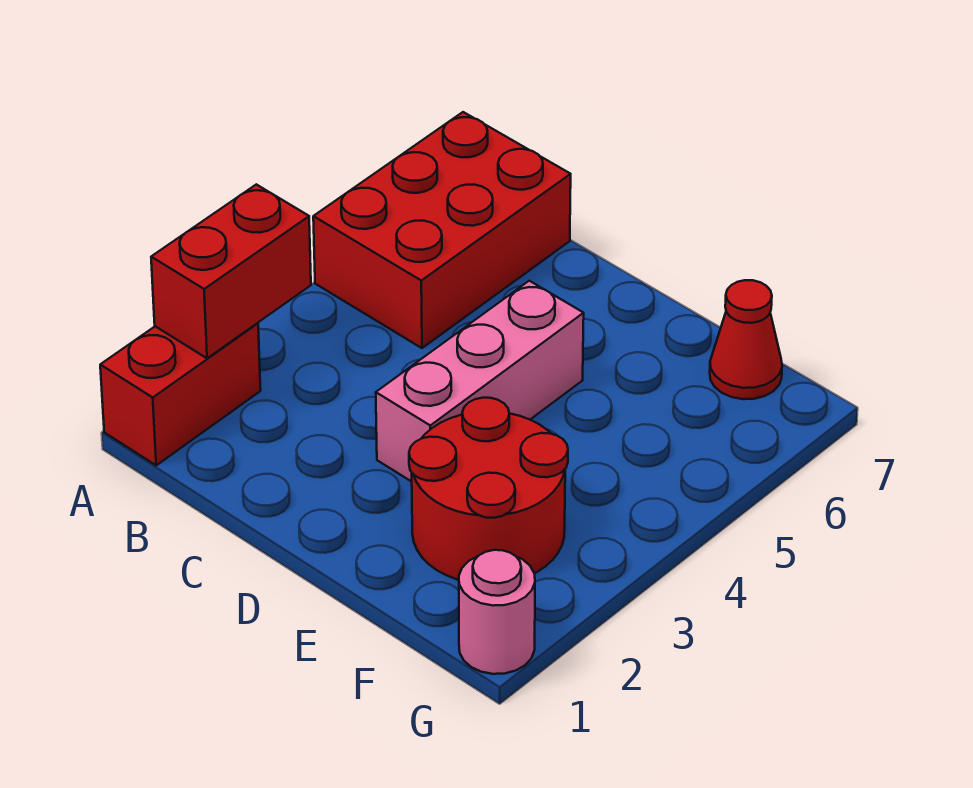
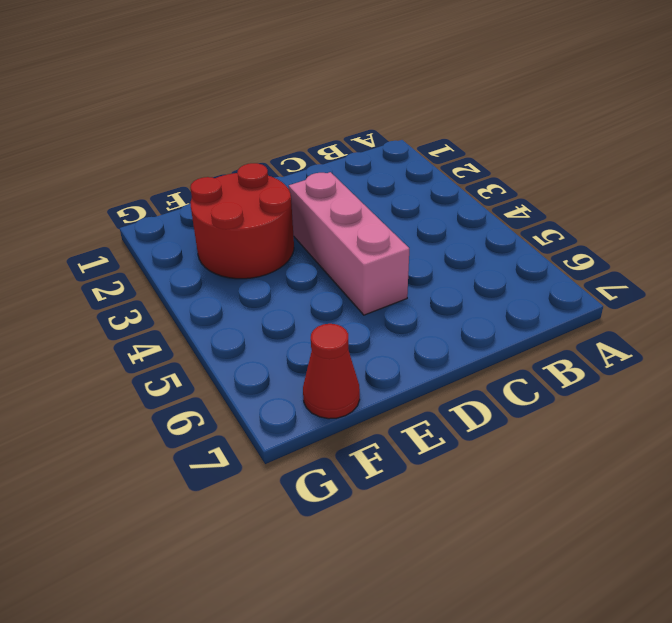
none -> red 1x2 brick [100,323,261,465]
none -> red 2x3 brick [313,112,571,348]

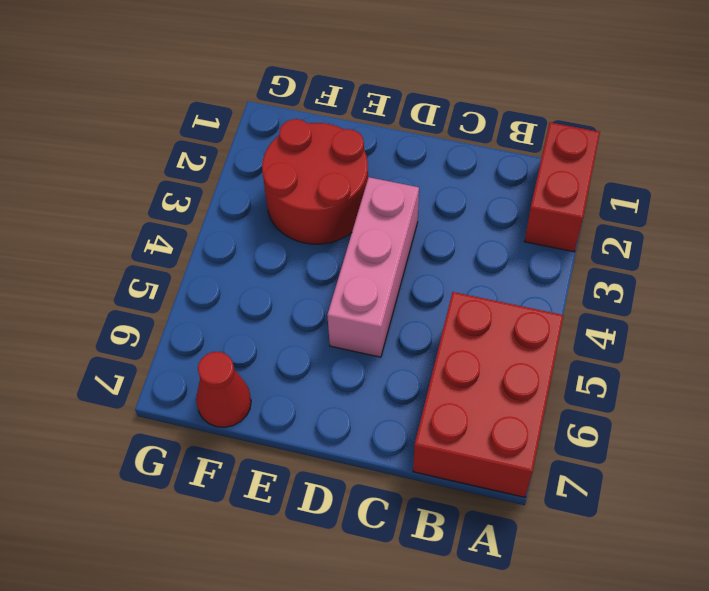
none -> pink 1x1 round brick [459,550,535,674]
none -> red 1x2 brick [151,184,311,358]

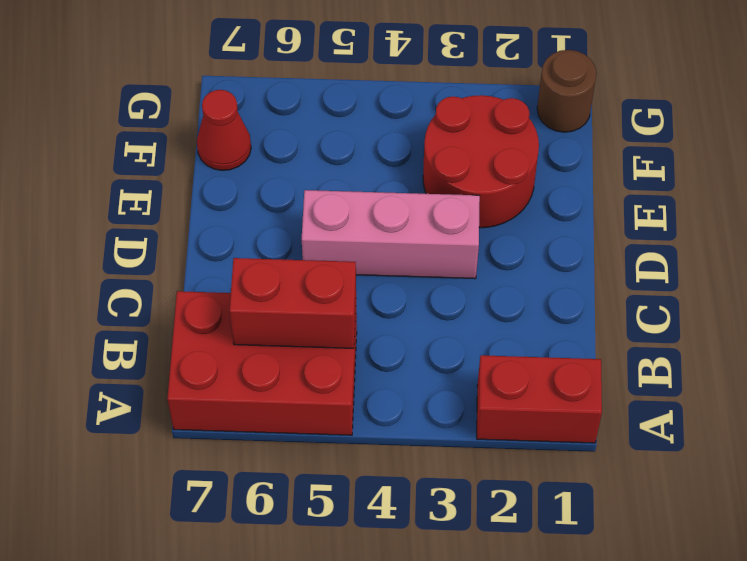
red 1x2 brick [229,258,356,348] -> red 1x2 brick moved to [151,184,311,358]
brown 1x1 round brick [537,50,597,132] -> pink 1x1 round brick [459,550,535,674]

